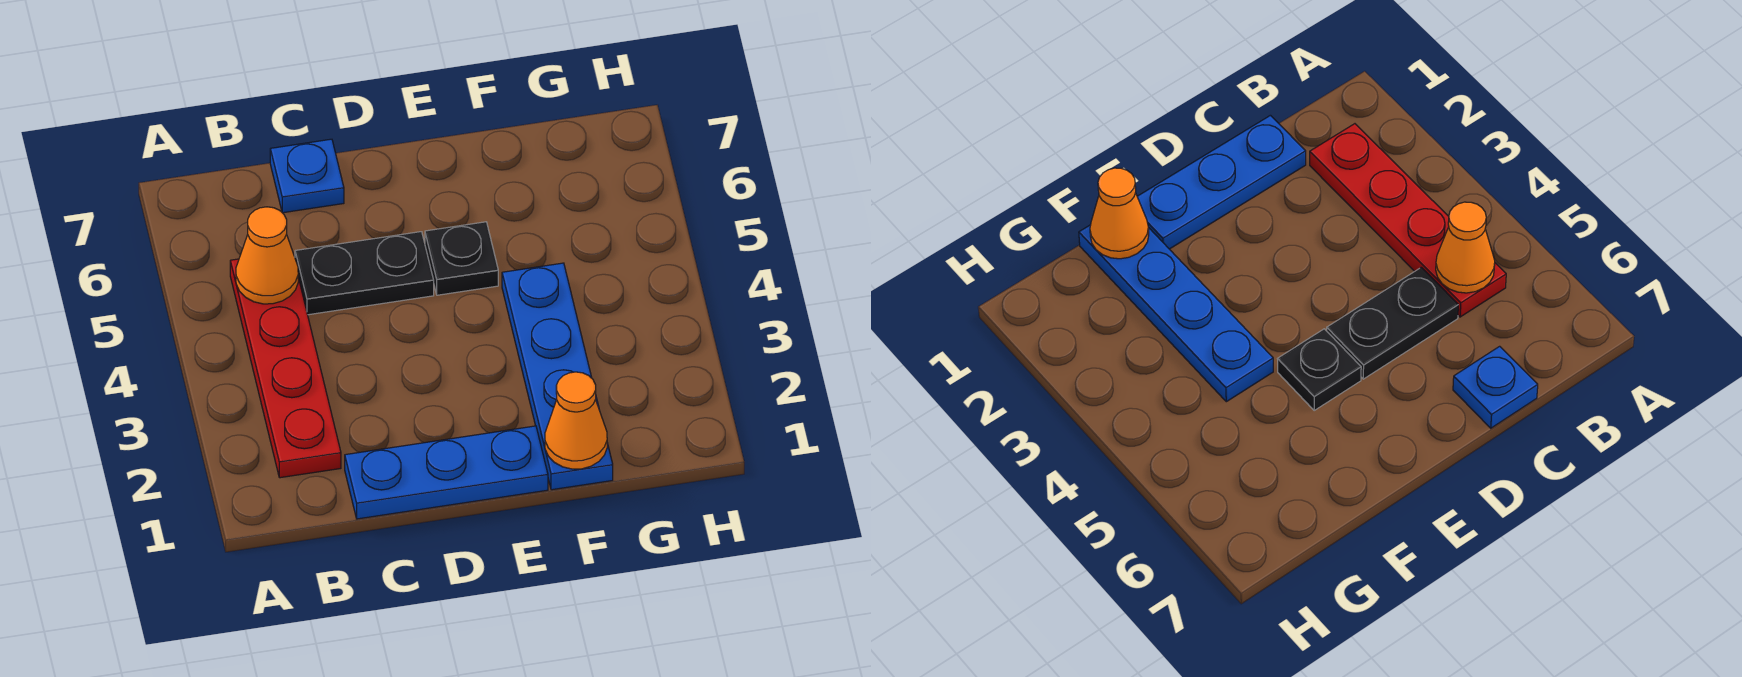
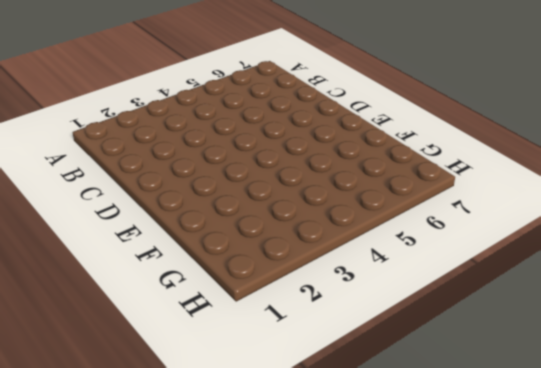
none -> red 1x4 plate [230,259,341,478]
none -> blue 1x3 plate [345,426,548,519]

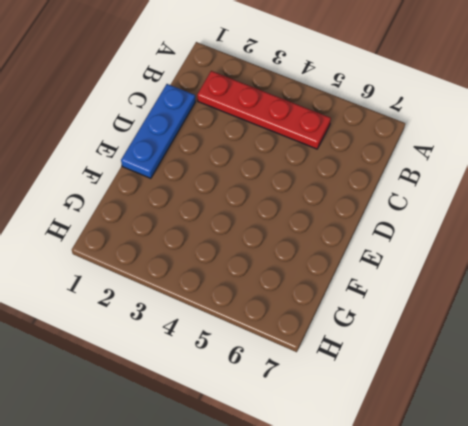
none -> black 1x2 plate [295,232,434,315]
none -> blue 1x1 plate [270,139,344,213]

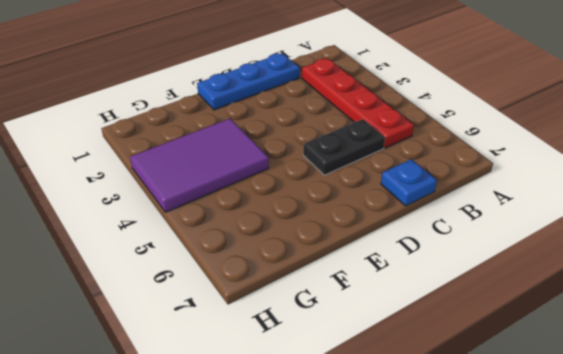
purple 2x3 tile [130,119,269,212] -> blue 1x4 plate [502,263,613,490]
none -> black 1x1 plate [425,222,498,295]
none -> orange 1x1 cone [236,207,298,304]

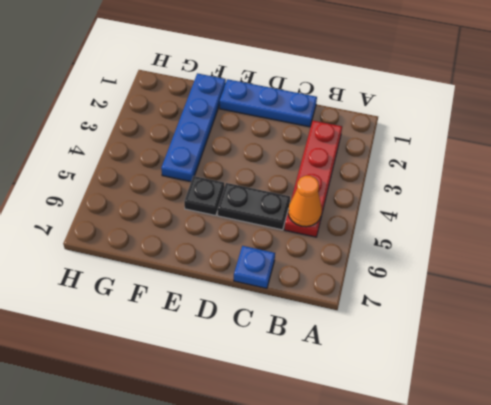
none -> orange 1x1 cone [545,372,607,469]

